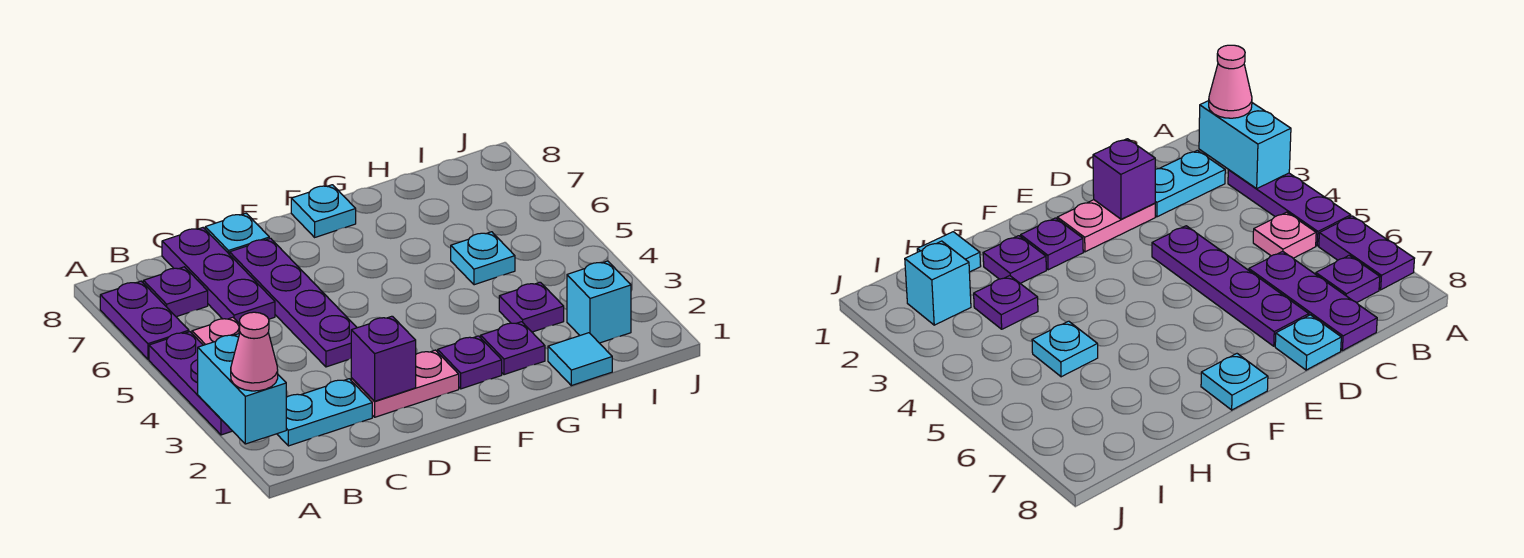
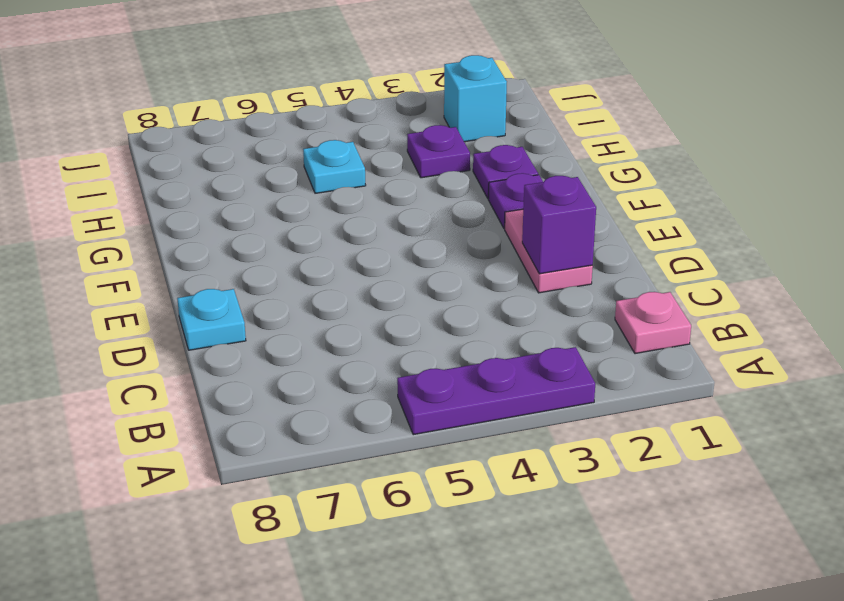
pink 1x1 plate [615,292,691,354] -> pink 1x1 plate moved to [192,317,240,345]
none -> purple 1x2 plate [100,281,189,359]
none -> cyan 1x2 plate [277,379,372,446]
none -> purple 1x1 plate [143,267,208,317]

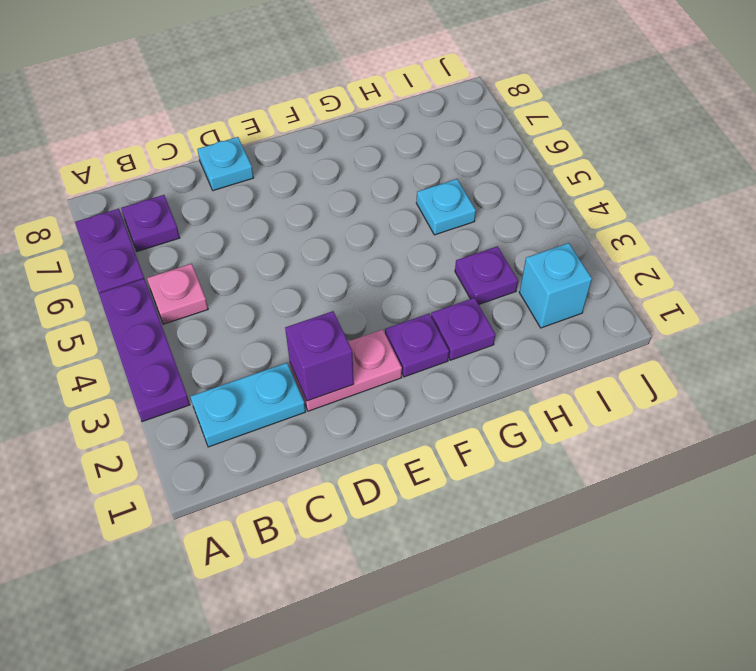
none -> purple 1x3 plate [162,228,275,324]
none -> purple 1x4 plate [230,238,357,367]
none -> cyan 1x1 plate [291,185,356,237]

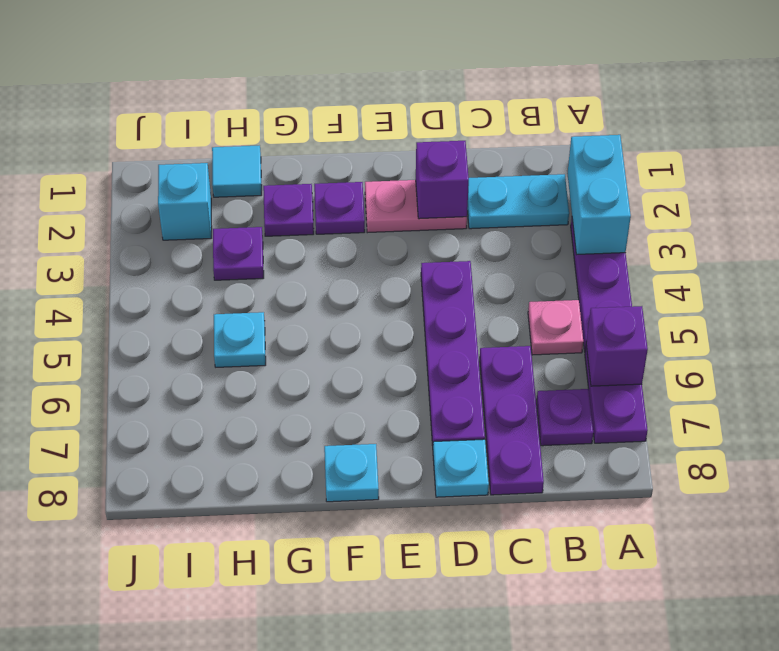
purple 1x1 brick [586,306,648,386] -> none
none -> pink 1x1 cone [231,312,278,391]

